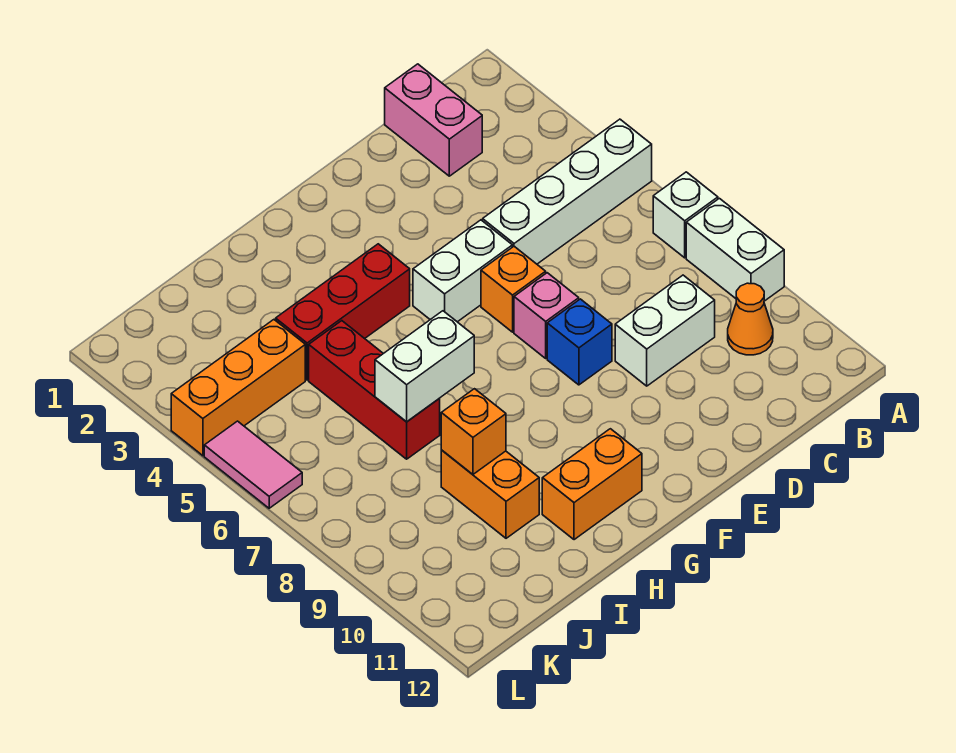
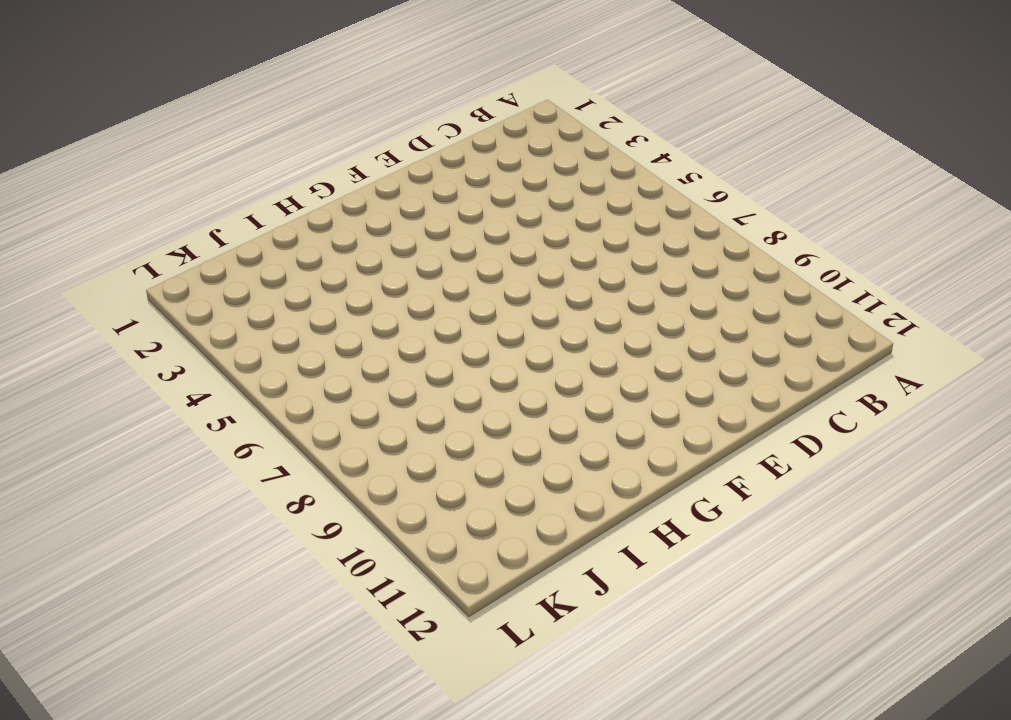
none -> white 1x4 brick [483,119,652,264]
none -> white 1x1 brick [653,172,718,258]
none -> white 1x2 brick [686,198,784,301]

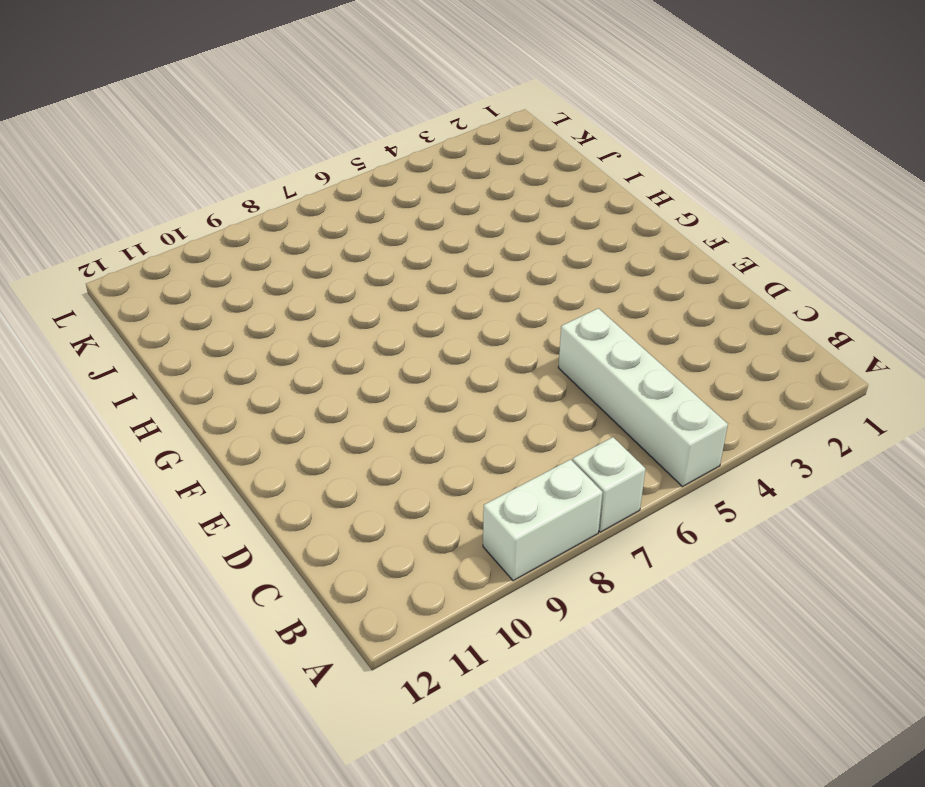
none -> orange 1x1 cone [728,283,773,355]
none -> pink 1x2 brick [385,64,482,176]
none -> white 1x2 brick [615,275,715,386]

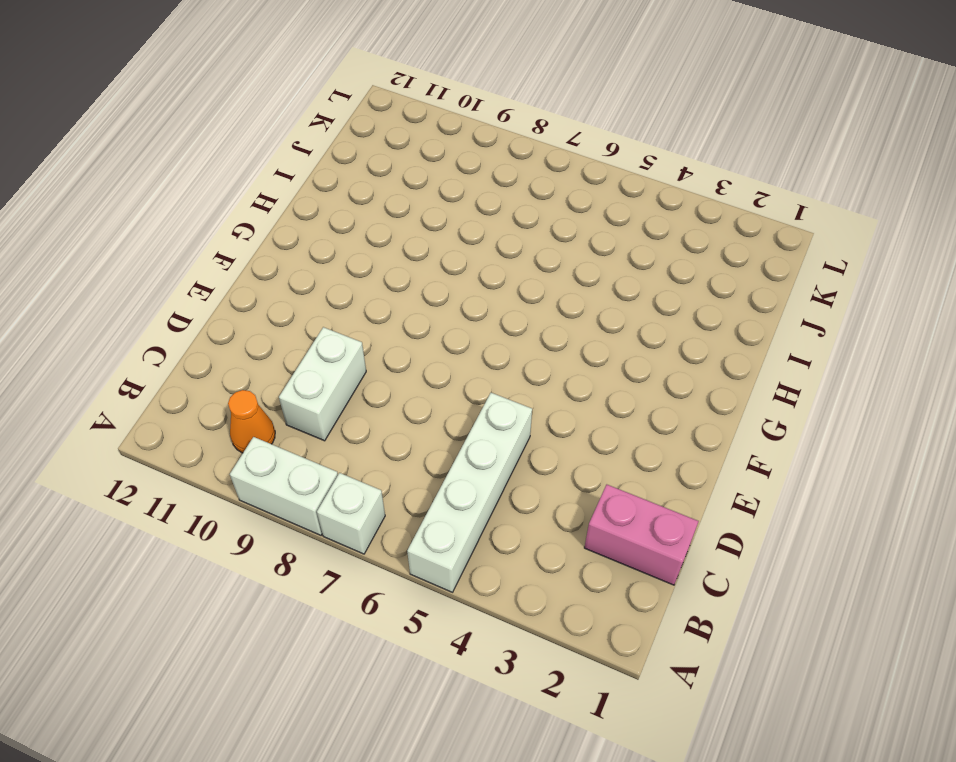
none -> white 1x2 brick [413,220,512,322]
none -> orange 1x1 brick [481,246,546,332]
none -> pink 1x1 brick [514,273,579,358]

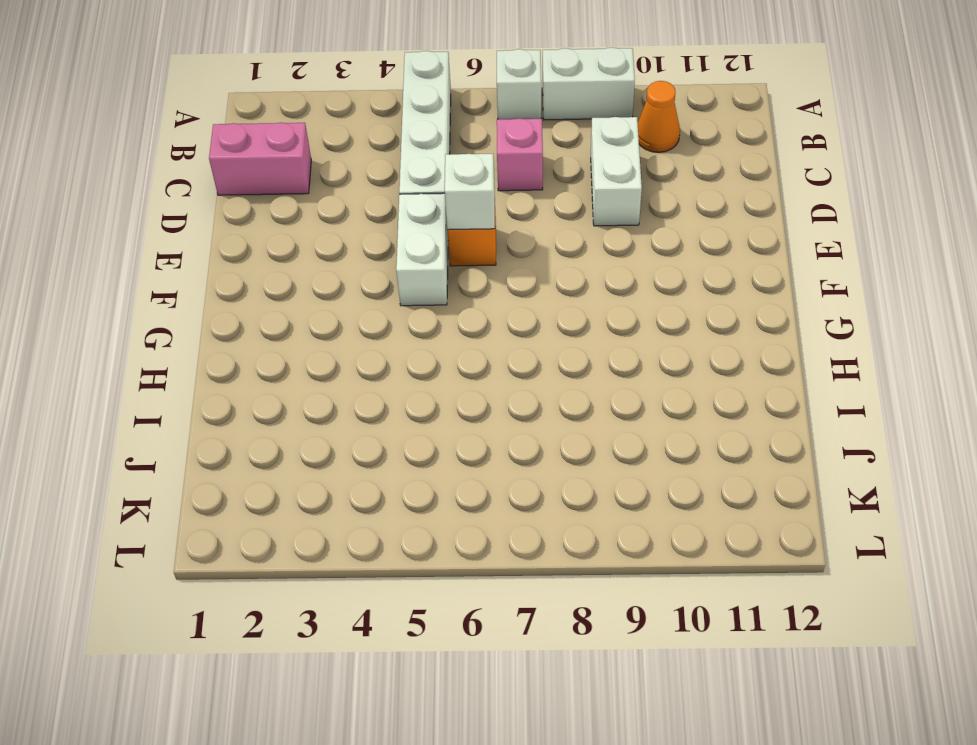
pink 1x1 brick [497,118,543,191] -> pink 1x1 brick moved to [514,273,579,358]
white 1x1 brick [445,154,495,230] -> none
none -> blue 1x1 brick [547,299,612,385]
none -> red 1x3 brick [276,244,410,380]
none -> orange 1x2 brick [542,429,642,540]

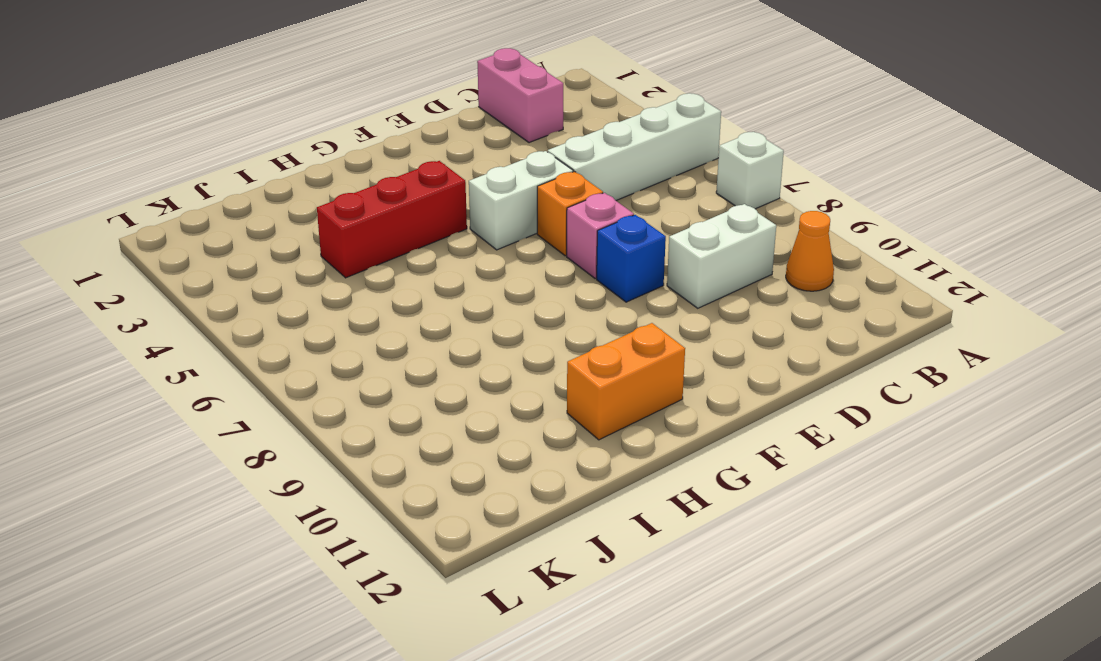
none -> white 1x2 brick [686,198,784,301]
none -> red 1x3 brick [309,321,440,459]
none -> orange 1x2 brick [441,450,539,538]

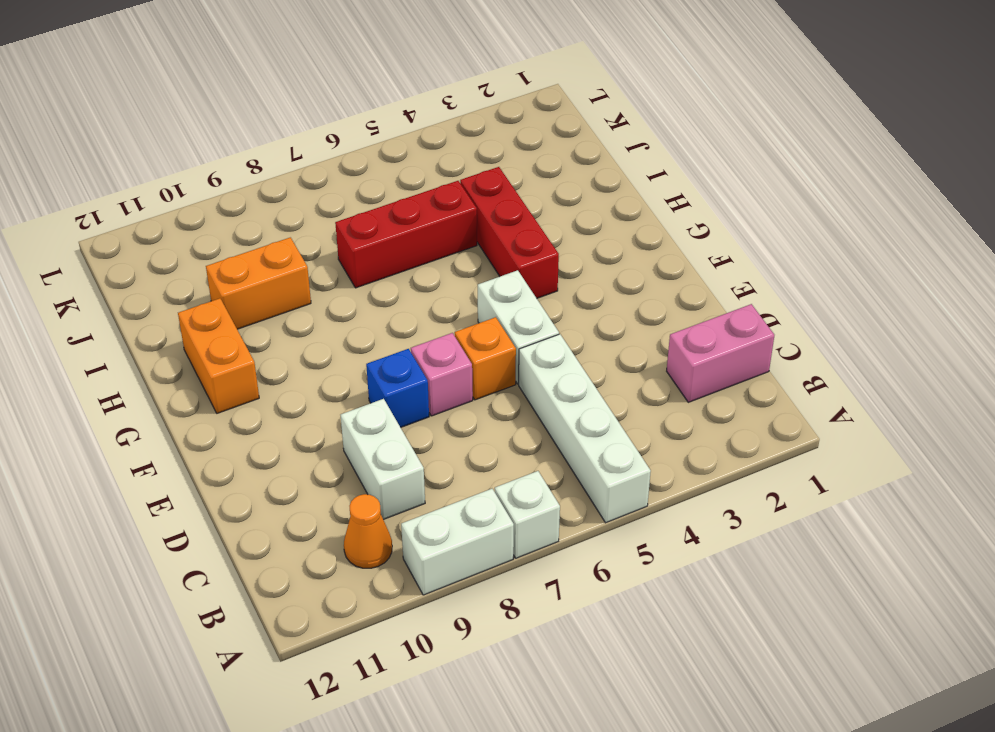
none -> orange 1x3 brick [171,320,305,456]
none -> pink 1x2 tile [204,421,302,508]
none -> white 1x2 brick [375,311,474,422]

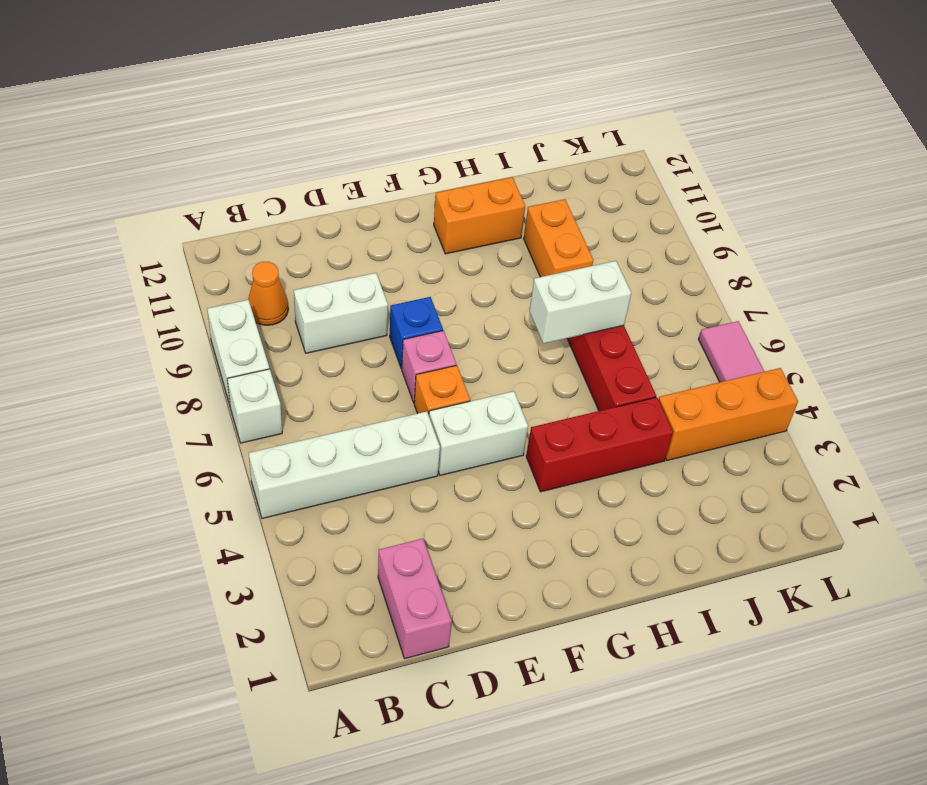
none -> orange 1x1 brick [441,389,506,474]

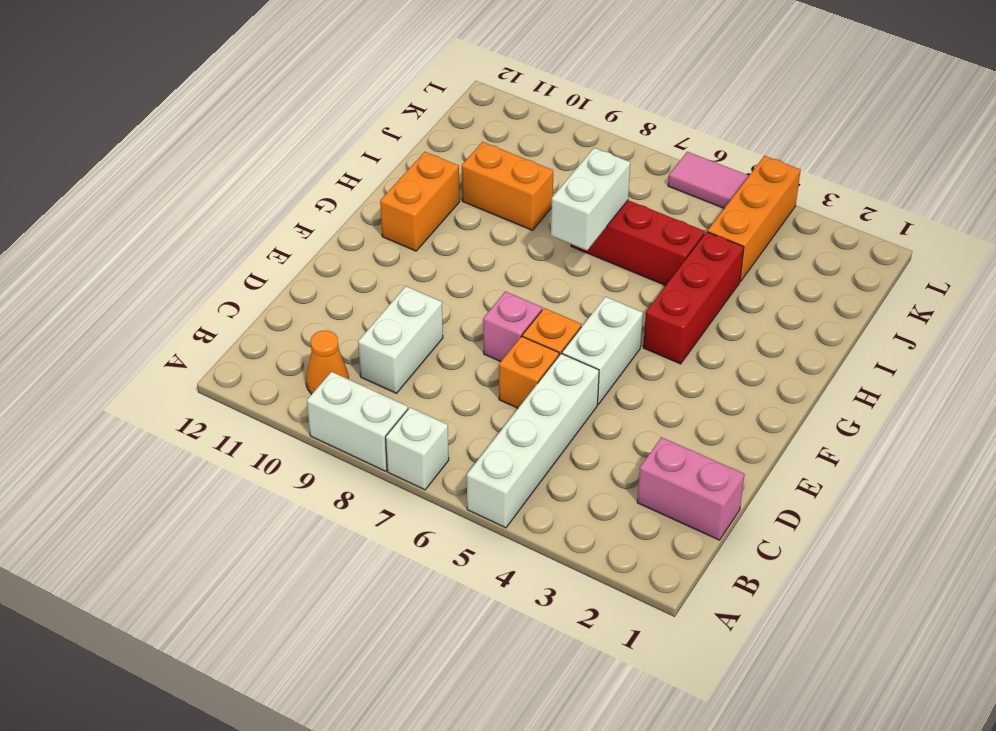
orange 1x1 brick [499,336,559,408] -> orange 1x1 brick moved to [441,389,506,474]
none -> blue 1x1 brick [547,299,612,385]

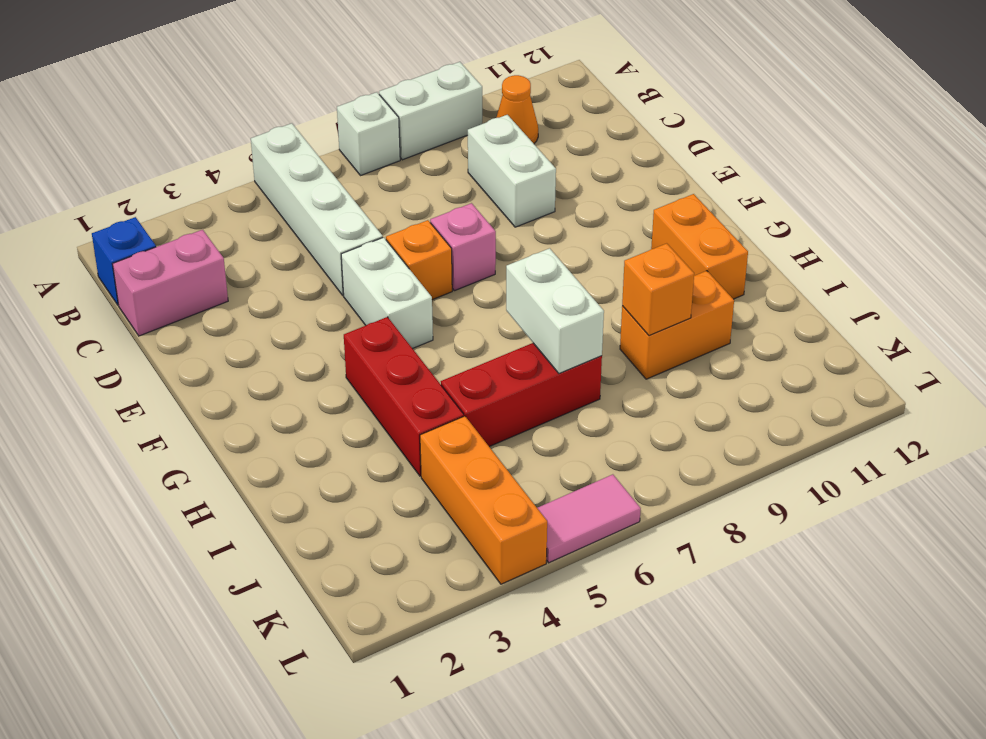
blue 1x1 brick [92,217,156,305] -> blue 1x1 brick moved to [547,299,612,385]

